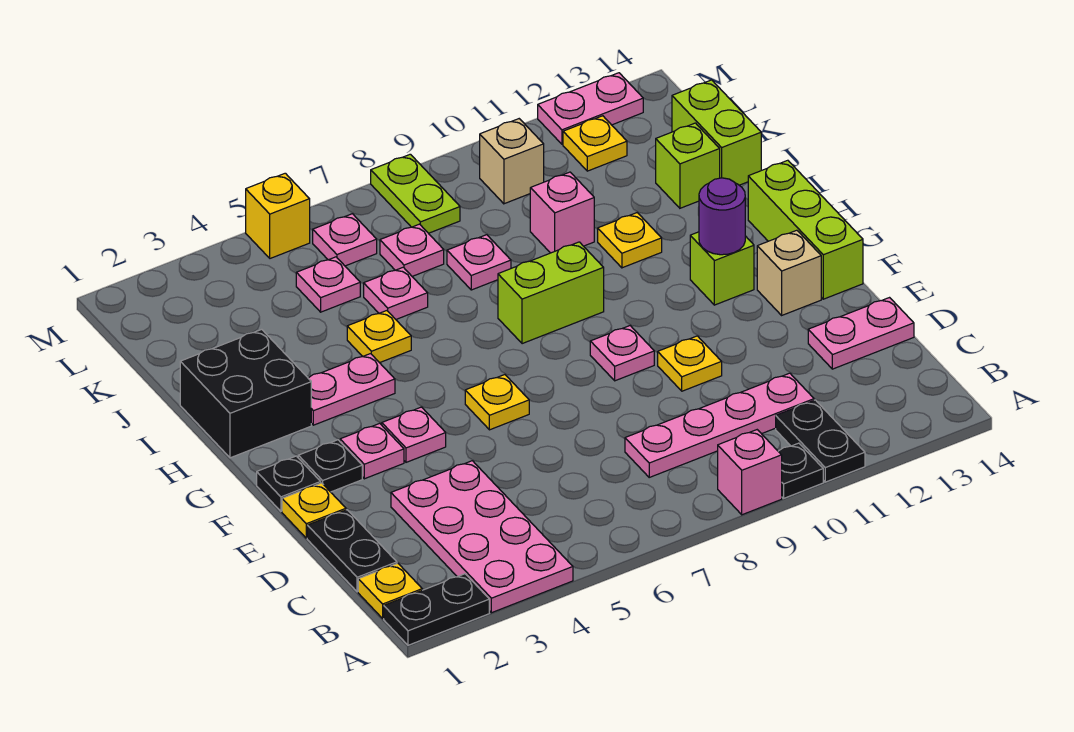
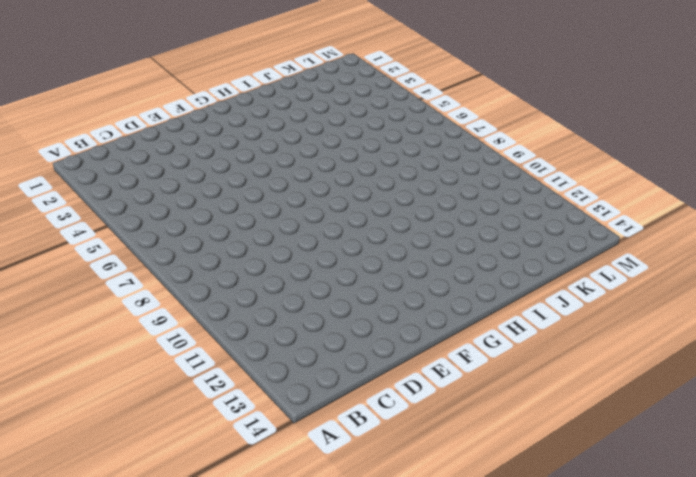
none -> black 1x2 plate [384,574,489,645]
none -> pink 2x4 plate [391,461,573,613]
none -> pink 1x1 brick [718,430,782,515]
none -> black 1x1 plate [778,443,823,498]

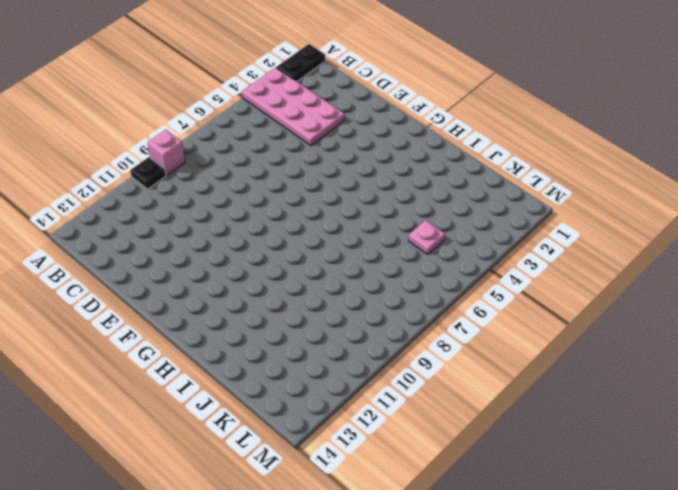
none -> black 1x2 plate [776,400,865,482]
none -> yellow 1x1 plate [358,563,422,618]
none -> black 1x2 plate [307,510,397,592]
none -> pink 1x4 plate [625,373,814,477]

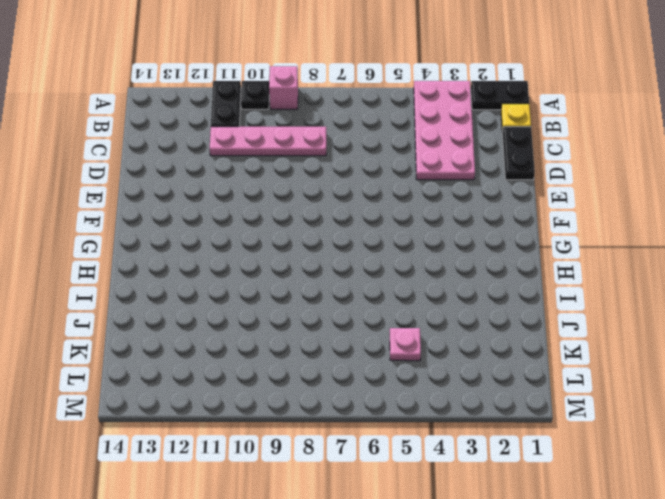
none -> pink 1x2 plate [808,298,914,369]
none -> yellow 1x1 plate [282,483,346,538]
none -> yellow 1x1 plate [658,336,722,391]
none -> black 1x1 plate [257,456,321,511]

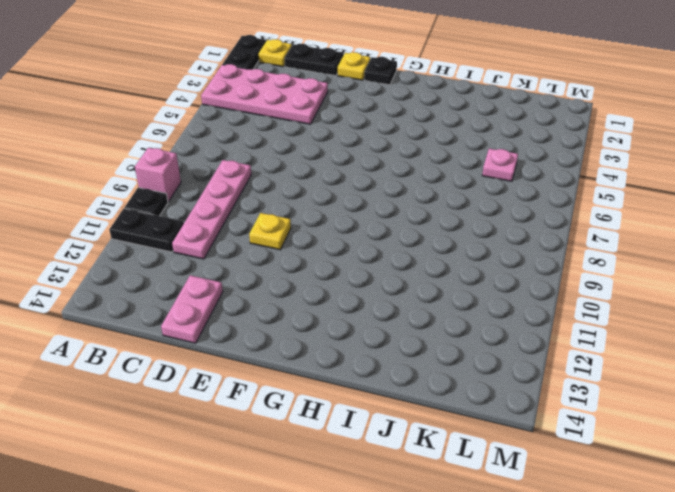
none -> black 1x1 plate [298,440,362,492]
none -> pink 1x1 plate [340,423,404,479]
none -> pink 1x1 plate [382,407,446,462]
none -> yellow 1x1 plate [465,375,529,430]

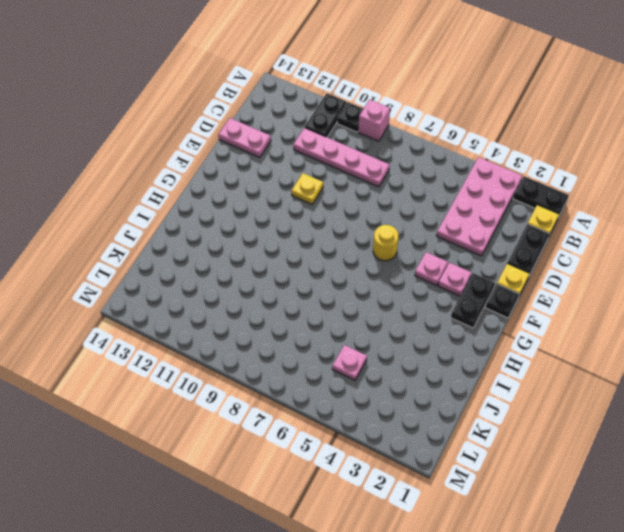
black 1x2 plate [451,273,495,328] -> black 1x1 plate [298,440,362,492]
yellow 1x1 round brick [373,225,399,261] -> yellow 1x1 plate [465,375,529,430]
none -> pink 1x1 plate [590,326,654,381]
none -> tan 1x1 brick [757,230,821,315]
none -> lime 1x3 brick [748,160,863,299]
none -> lime 1x1 brick [690,232,754,305]

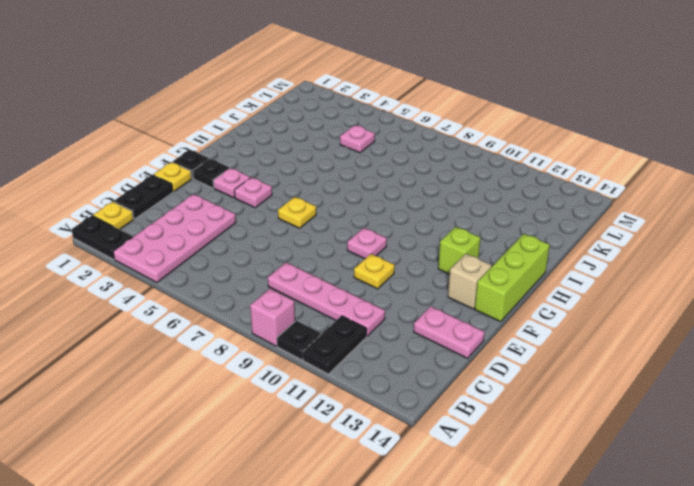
none -> black 2x2 brick [180,329,311,458]
none -> pink 1x2 plate [308,354,395,425]
none -> lime 1x2 brick [498,242,604,344]
none -> yellow 1x1 plate [347,311,411,363]

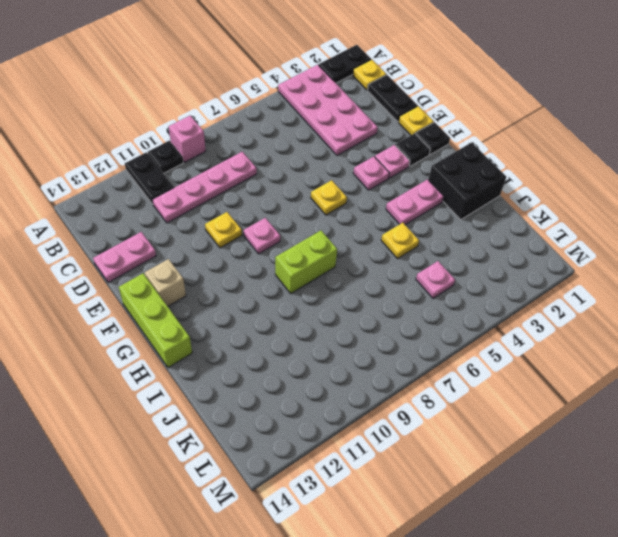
none -> lime 1x1 brick [690,232,754,305]
none -> yellow 1x1 plate [598,213,662,268]
none -> pink 1x1 plate [364,267,428,319]
none -> pink 1x1 plate [447,235,511,290]

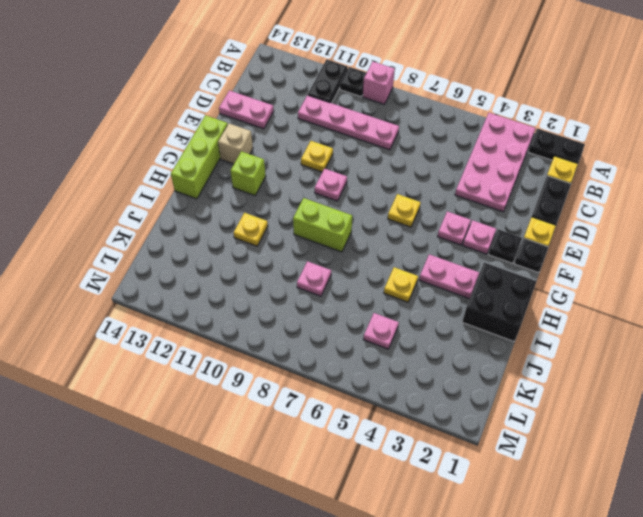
none -> pink 1x1 plate [364,267,428,319]
none -> pink 1x1 brick [530,172,594,253]
none -> lime 1x1 brick [656,123,720,208]
none -> lime 1x2 brick [672,80,761,185]

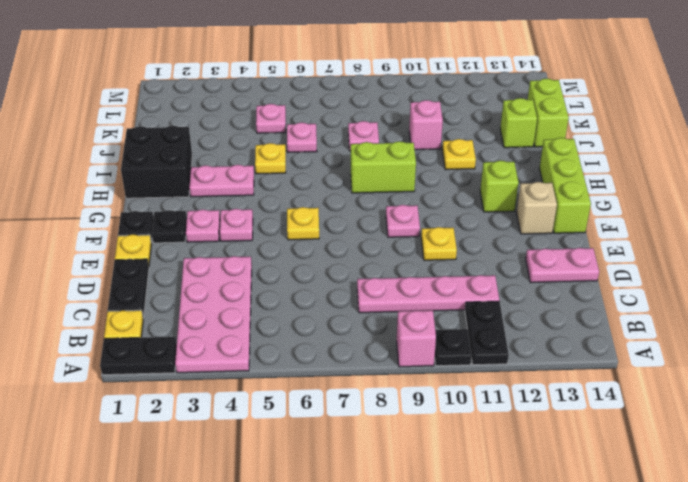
none -> pink 1x1 plate [380,224,444,276]
none -> pink 1x1 plate [313,214,377,266]
none -> lime 1x2 plate [371,154,460,233]
none -> tan 1x1 brick [480,119,544,204]

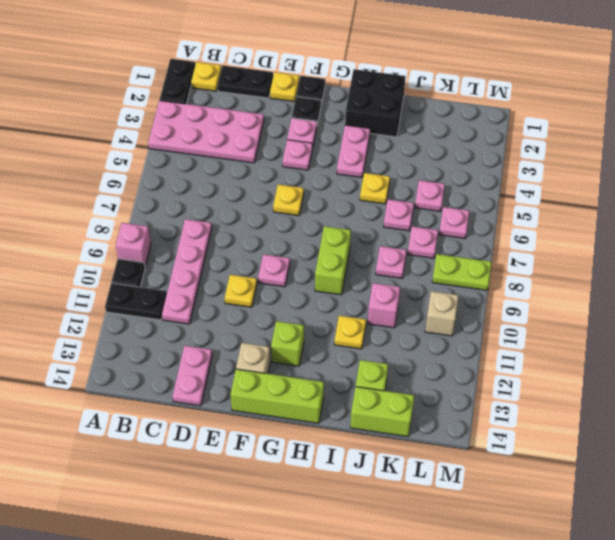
none -> yellow 1x1 plate [563,116,627,171]
none -> yellow 1x1 brick [246,173,310,258]
none -> pink 1x2 plate [538,73,643,144]
none -> purple 1x1 round brick [699,178,745,255]

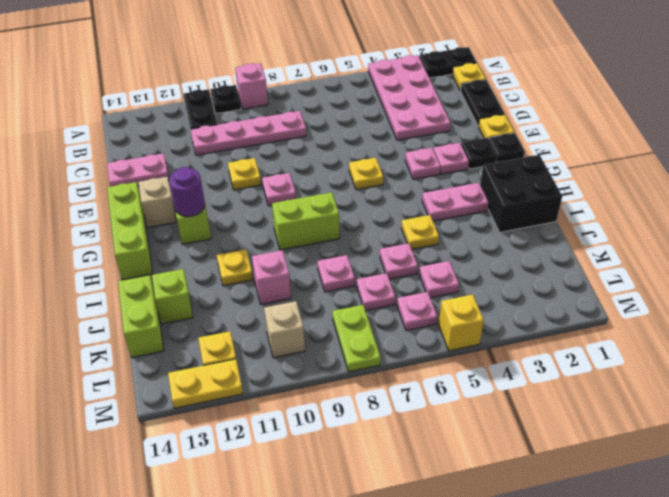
yellow 1x2 plate [168,359,243,408] -> pink 1x2 plate [538,73,643,144]

